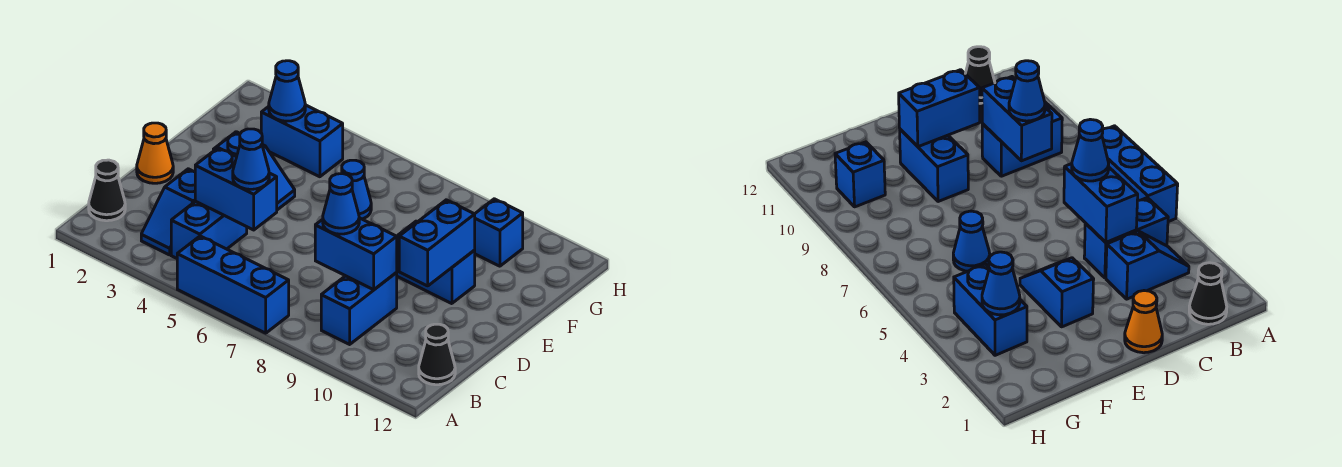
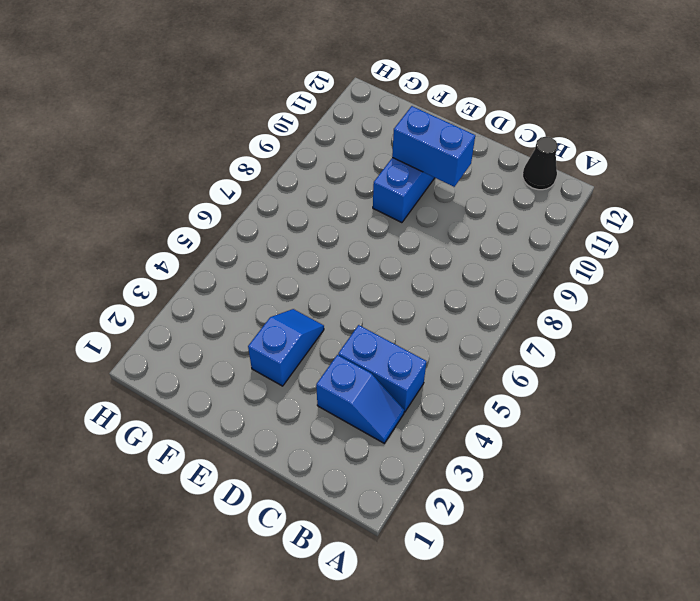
none -> blue 1x3 brick [177,236,289,333]
none -> black 1x1 cone [89,160,125,221]
none -> blue 1x2 brick [321,273,397,344]

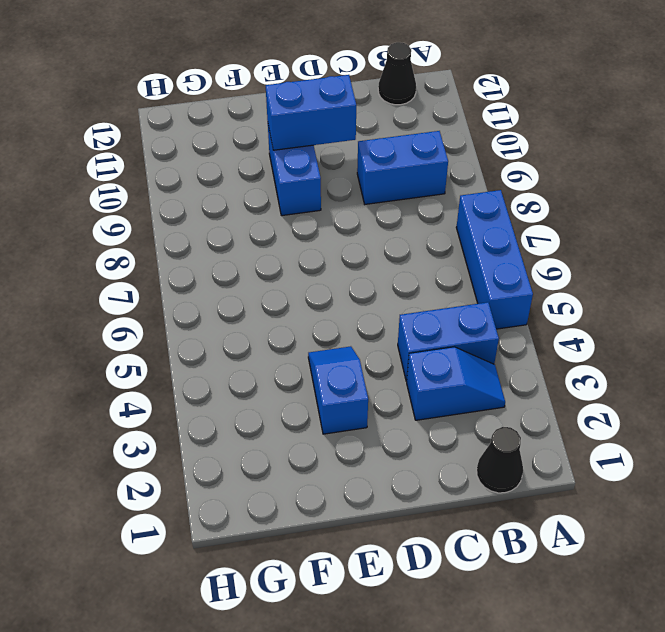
none -> orange 1x1 cone [137,123,173,183]
none -> blue 1x1 cone [342,160,371,219]
none -> blue 1x2 brick [261,105,343,177]

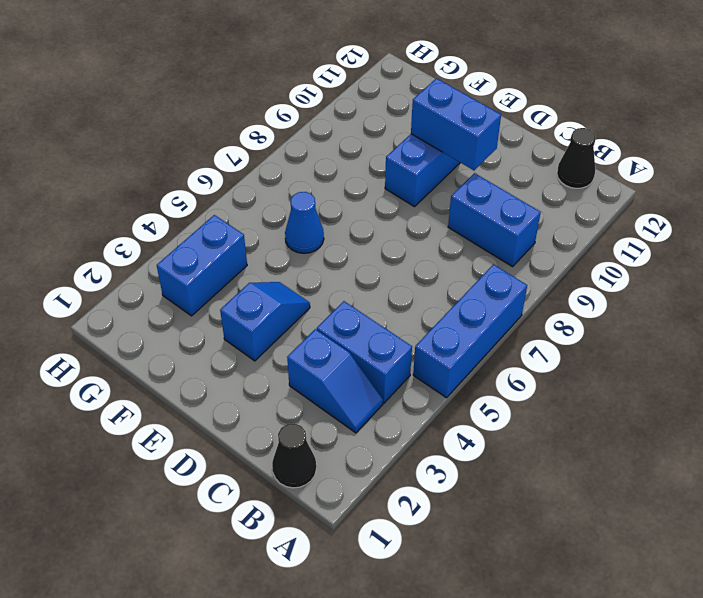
none -> orange 1x1 cone [137,123,173,183]
none -> blue 1x1 brick [475,199,523,266]
none -> blue 1x2 brick [195,148,277,230]

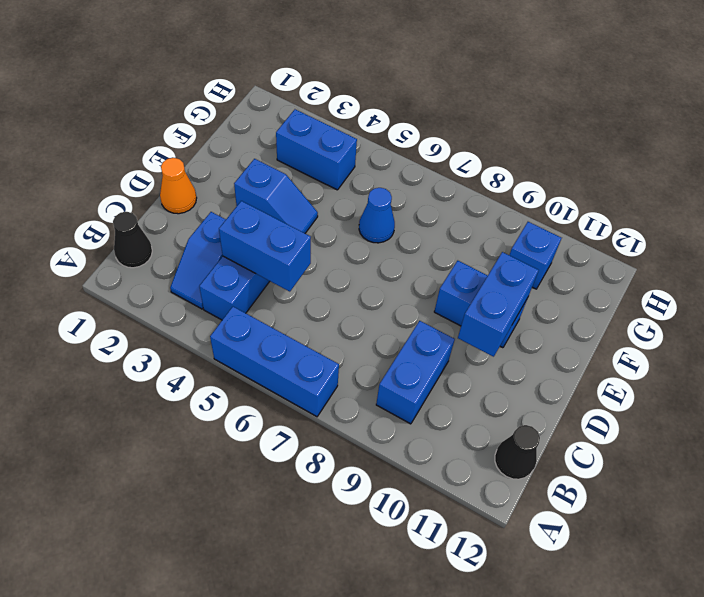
none -> blue 1x2 brick [315,218,397,290]
none -> blue 1x1 cone [269,61,305,121]
none -> blue 1x1 cone [233,129,269,189]

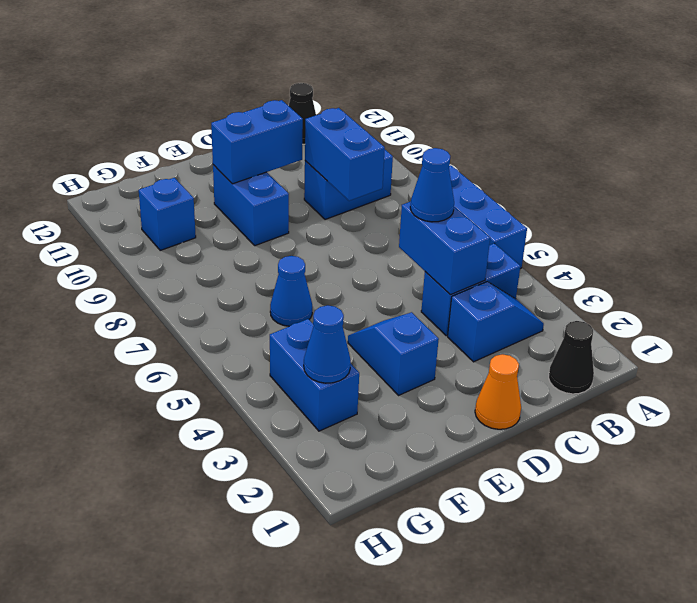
none -> blue 1x1 cone [323,174,359,234]

